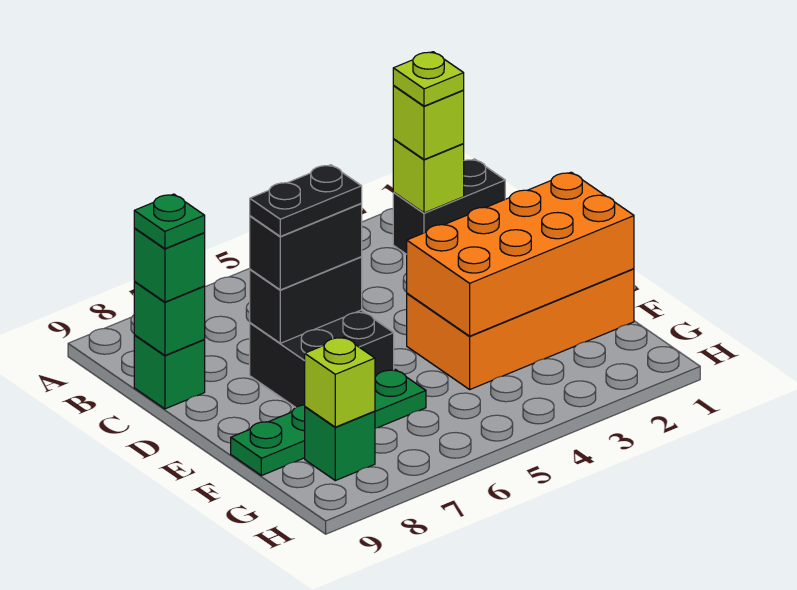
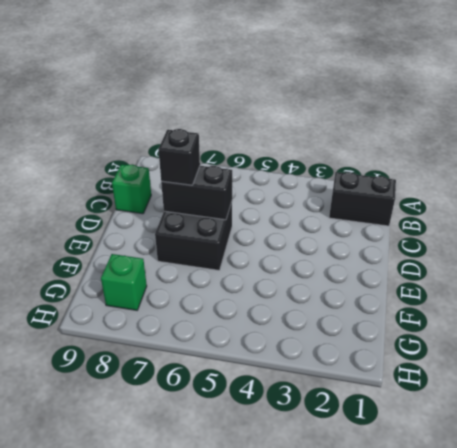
black 1x1 brick [158,129,200,185] -> black 1x2 brick [250,204,362,290]
none -> orange 2x4 brick [407,269,634,389]
none -> green 1x4 plate [231,369,426,476]
none -> lime 1x1 brick [393,139,464,213]

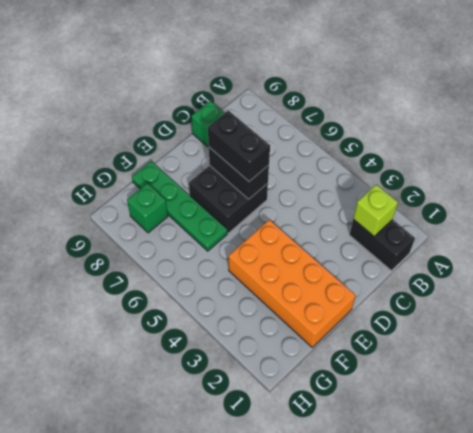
none -> green 1x1 brick [134,282,205,355]
none -> orange 2x4 brick [407,172,634,336]
none -> lime 1x1 brick [305,337,375,427]

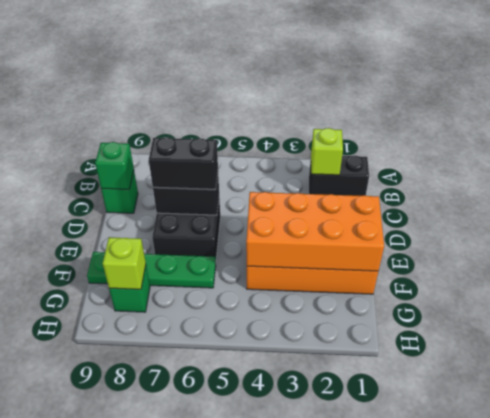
none -> lime 1x1 brick [393,86,464,160]
none -> green 1x1 brick [134,228,205,302]
none -> lime 1x1 plate [393,52,464,106]

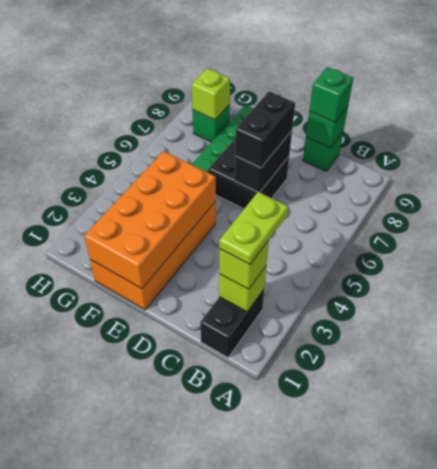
lime 1x2 plate [219,192,288,264] -> lime 1x1 plate [393,52,464,106]
none -> green 1x1 plate [134,194,205,249]
none -> black 1x2 plate [250,165,362,236]

